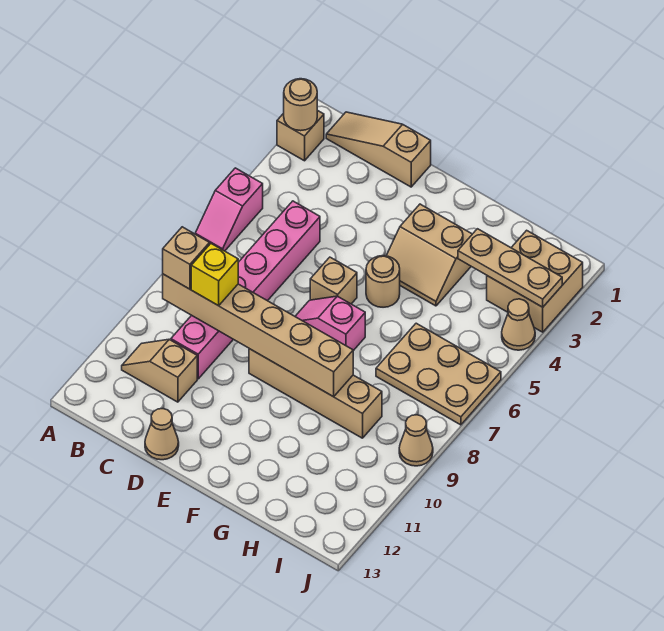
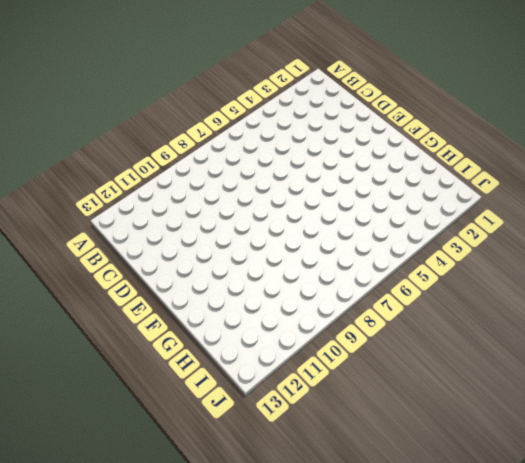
none -> tan 1x1 brick [277,110,324,161]
none -> pink 1x2 slope [195,168,263,251]
none -> tan 1x3 slope [326,112,431,187]

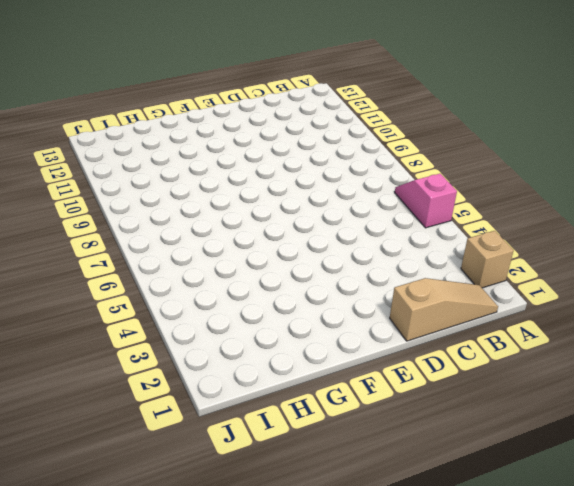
none -> tan 1x2 slope [122,339,197,402]
none -> pink 1x6 brick [171,201,320,379]
none -> tan 1x1 cone [145,409,179,460]

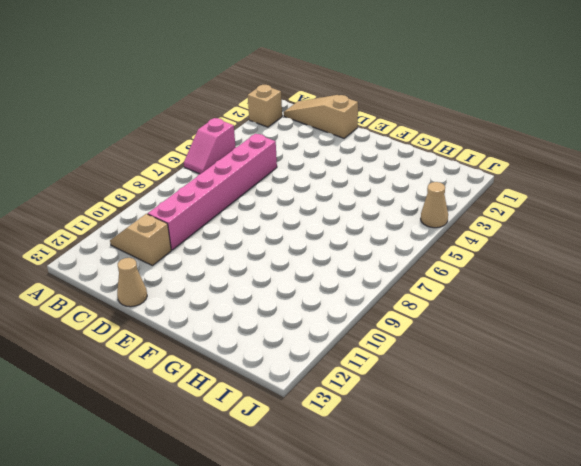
none -> tan 1x1 brick [310,257,357,304]
none -> pink 1x2 slope [295,296,365,351]
none -> tan 1x4 brick [249,349,382,438]

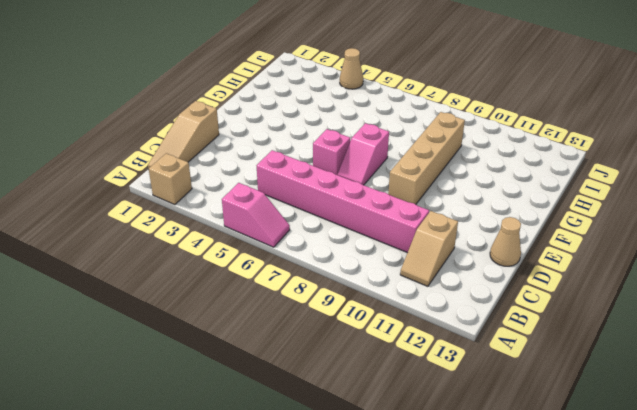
pink 1x1 brick [313,129,350,175] -> tan 1x1 brick [310,257,357,304]
none -> tan 2x2 slope [386,204,472,306]
none -> tan 1x1 round brick [366,256,400,307]
none -> tan 2x3 plate [376,323,501,425]

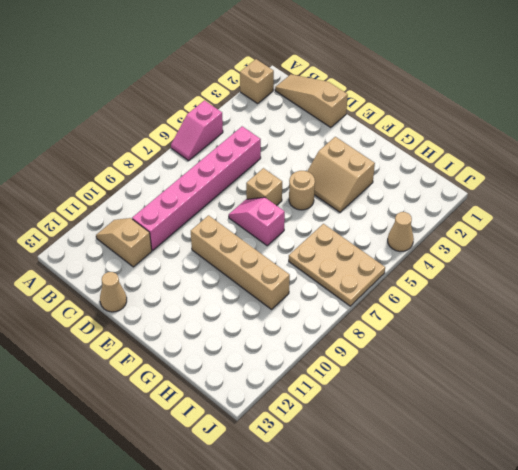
none -> tan 2x2 brick [487,230,583,332]
none -> tan 1x1 cone [399,415,433,466]
none -> tan 1x1 round brick [284,79,317,131]

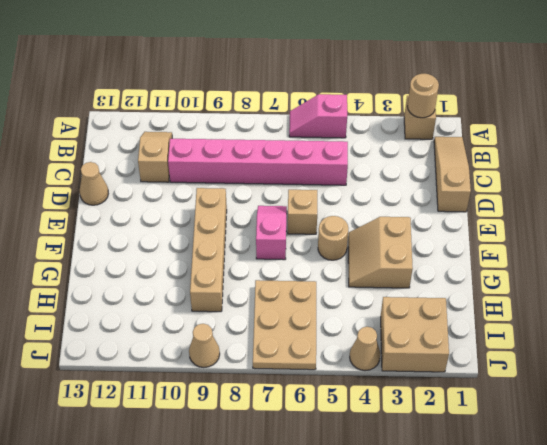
none -> tan 1x6 brick [163,274,353,397]
none -> tan 1x3 plate [458,229,562,307]
none -> tan 1x1 brick [163,227,210,289]

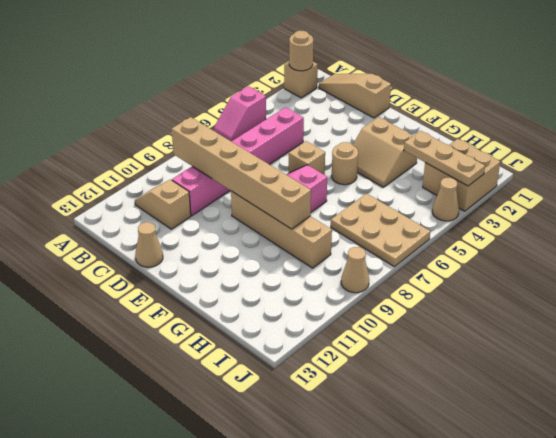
none -> tan 1x1 brick [163,227,210,289]
none -> yellow 1x1 brick [191,244,238,306]

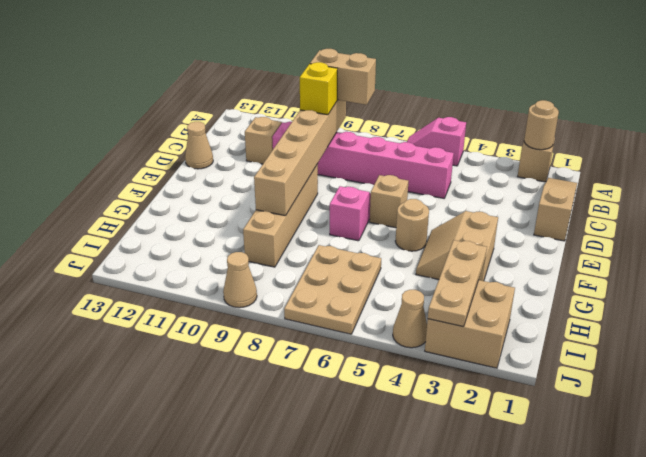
tan 1x2 brick [310,49,376,105] -> tan 1x1 brick [163,227,210,289]

